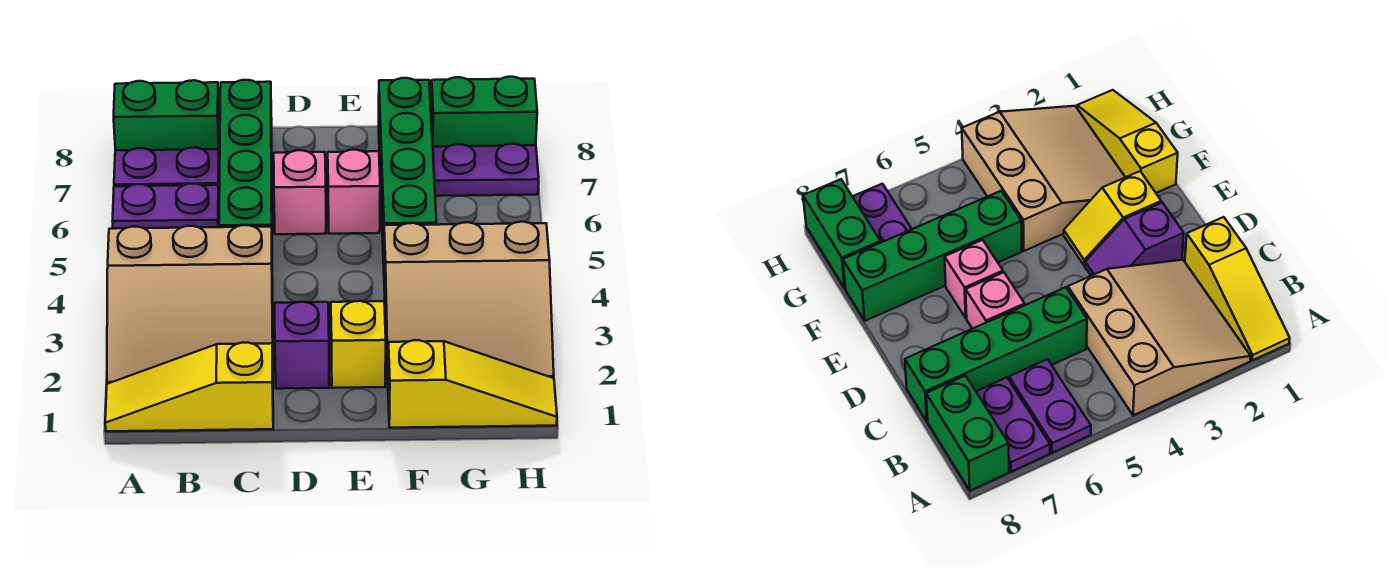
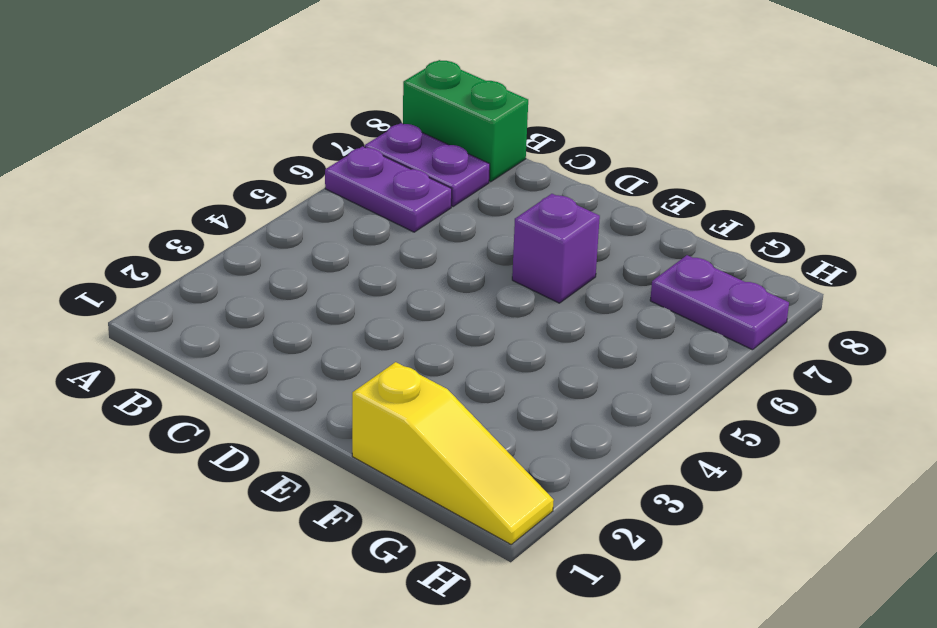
purple 1x1 brick [512,194,600,303] -> pink 1x1 brick [328,150,380,234]
none -> yellow 1x3 slope [105,343,273,431]
none -> tan 3x3 slope [107,225,273,384]
none -> green 1x4 brick [219,80,272,227]

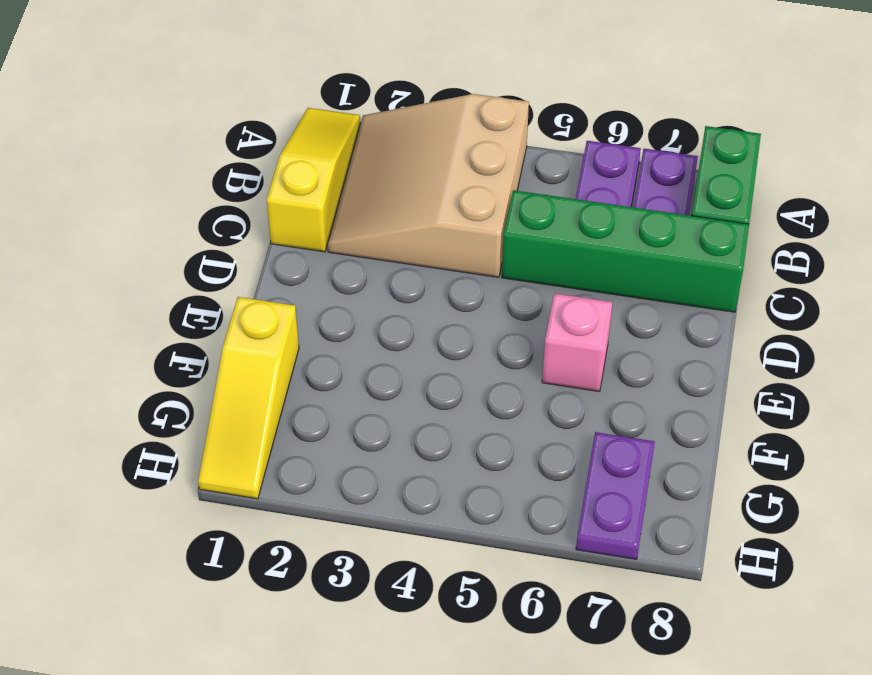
none -> purple 1x2 slope [275,302,329,389]
none -> pink 1x1 brick [274,150,326,234]
none -> yellow 1x2 slope [330,301,386,388]

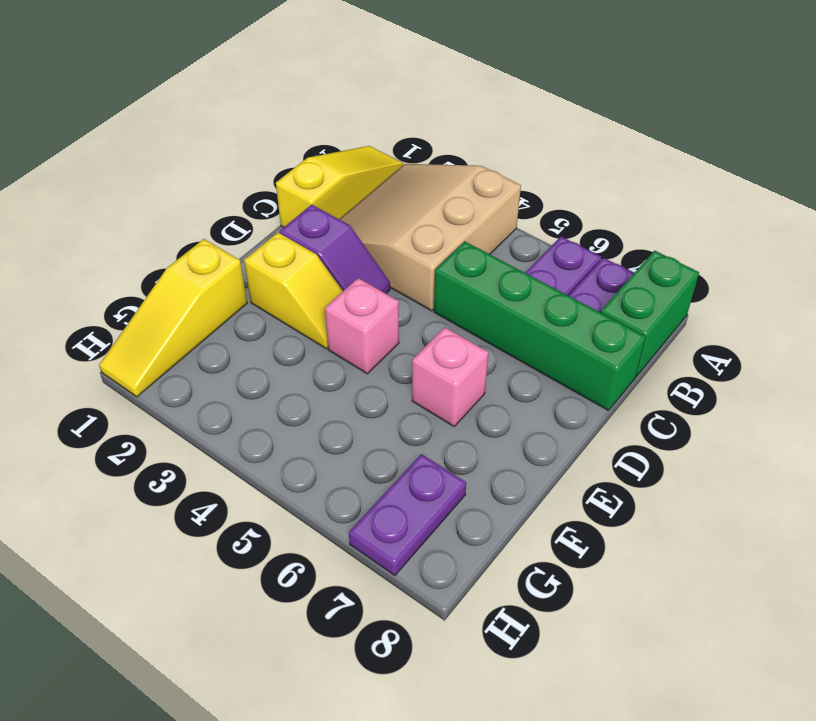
pink 1x1 brick [325,278,399,374] -> pink 1x1 brick moved to [274,150,326,234]
none -> tan 3x3 slope [384,222,554,378]
none -> green 1x4 brick [379,78,436,264]
none -> green 1x2 brick [431,77,537,147]

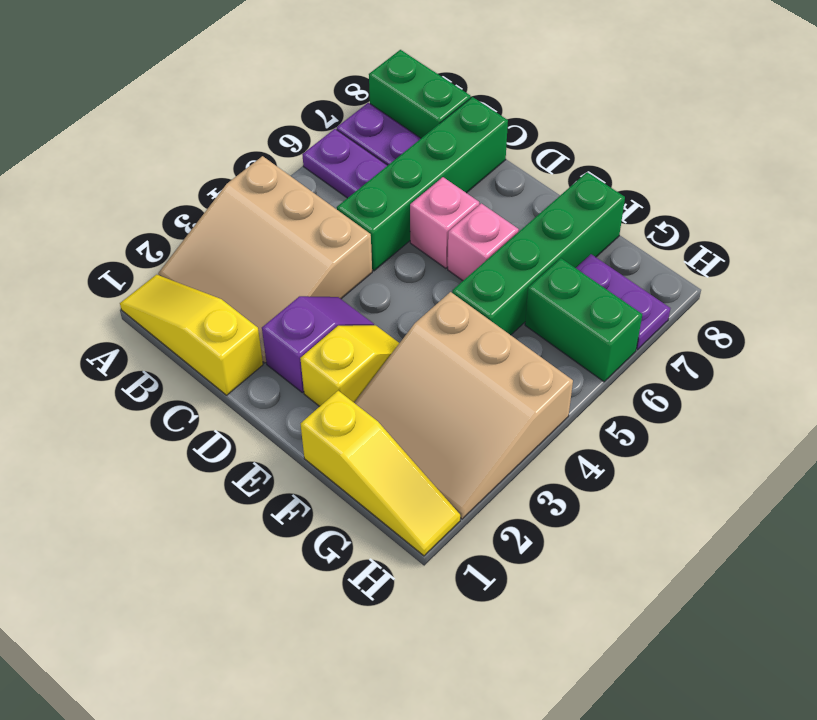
green 1x2 brick [525,258,642,382] -> green 1x2 brick moved to [431,77,537,147]

